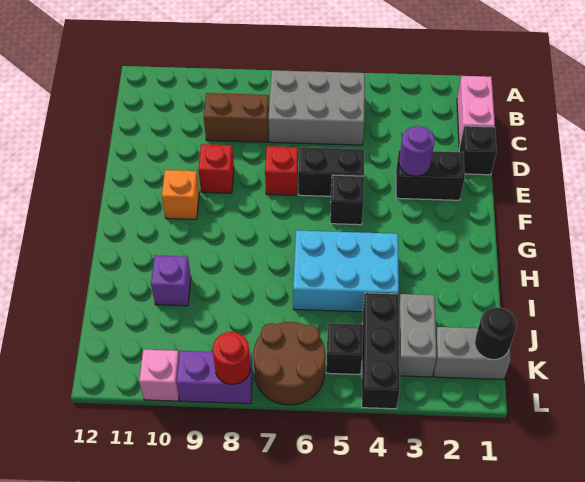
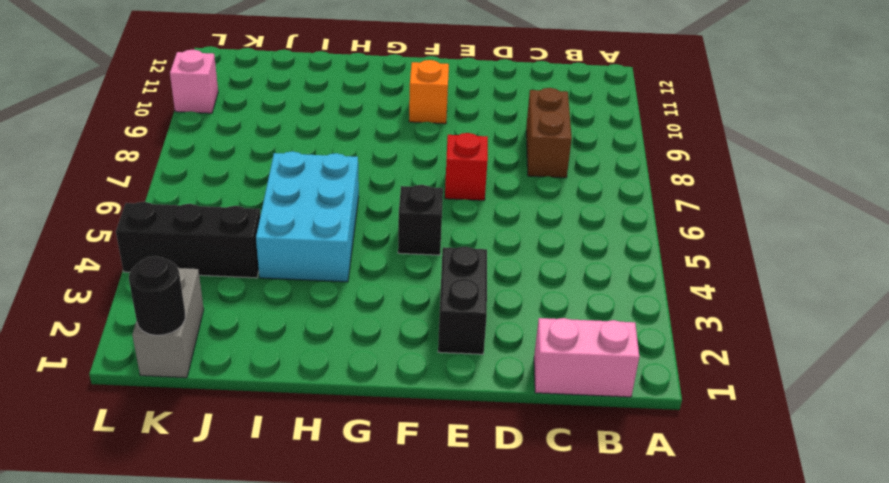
none -> grey 2x3 brick [268,70,365,145]
none -> black 1x1 brick [459,126,497,175]
none -> black 1x2 brick [298,147,364,196]

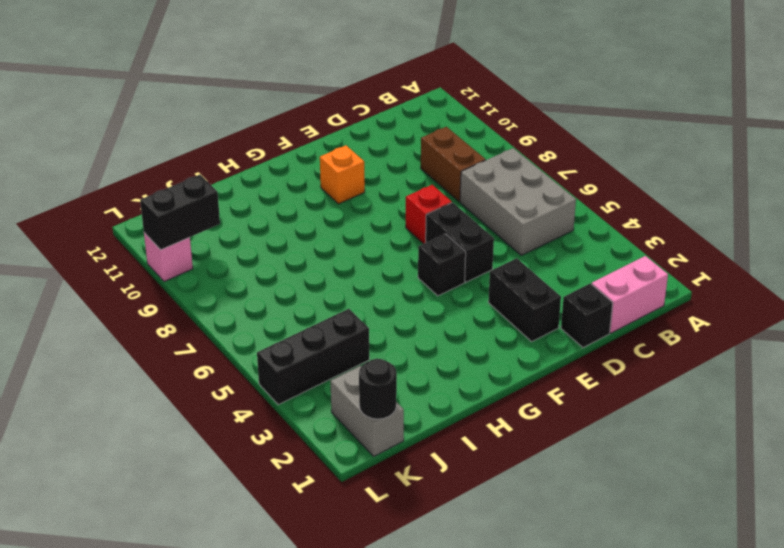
black 1x2 brick [140,175,220,250] -> none
none -> red 1x1 brick [198,144,234,193]
none -> cyan 2x3 brick [293,230,399,312]
none -> purple 1x1 brick [151,255,191,306]

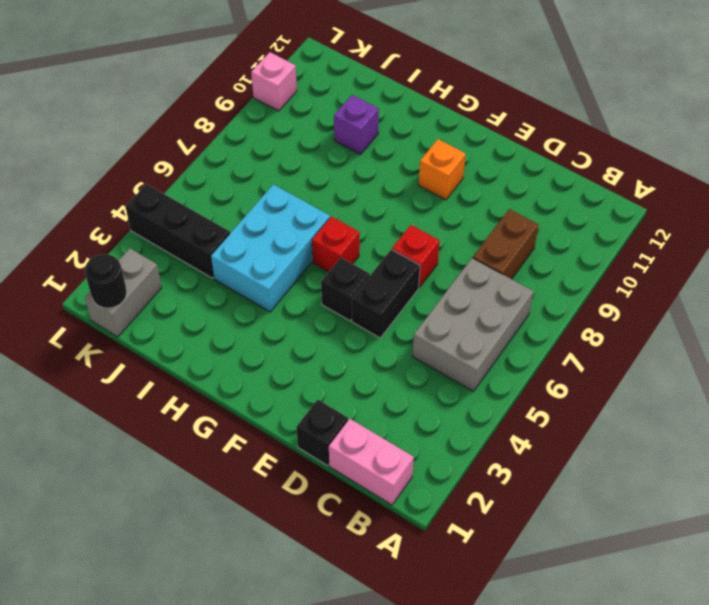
red 1x1 brick [312,216,360,272] -> red 1x1 brick moved to [198,144,234,193]
none -> black 1x2 brick [396,150,465,200]
none -> grey 1x2 brick [399,294,436,377]
none -> black 1x1 brick [326,323,363,375]

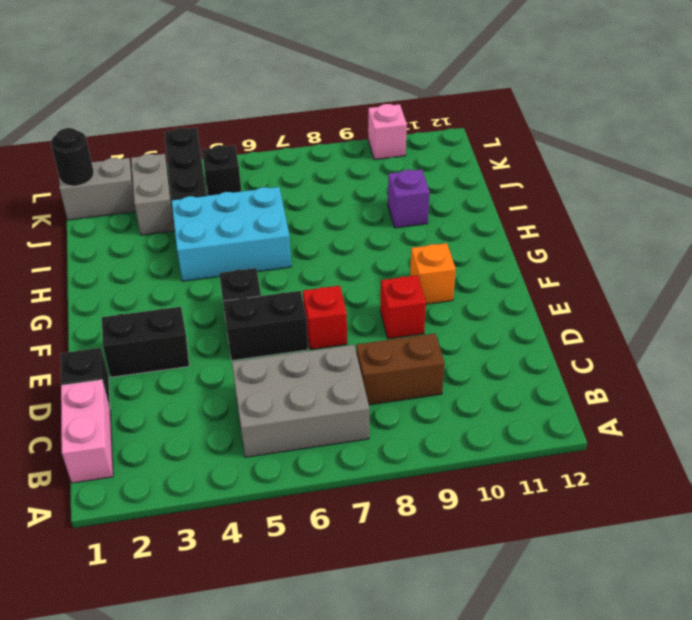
none -> brown 2x2 round brick [253,322,325,405]
none -> purple 1x2 brick [177,351,253,404]
none -> purple 1x1 round brick [399,126,435,176]

